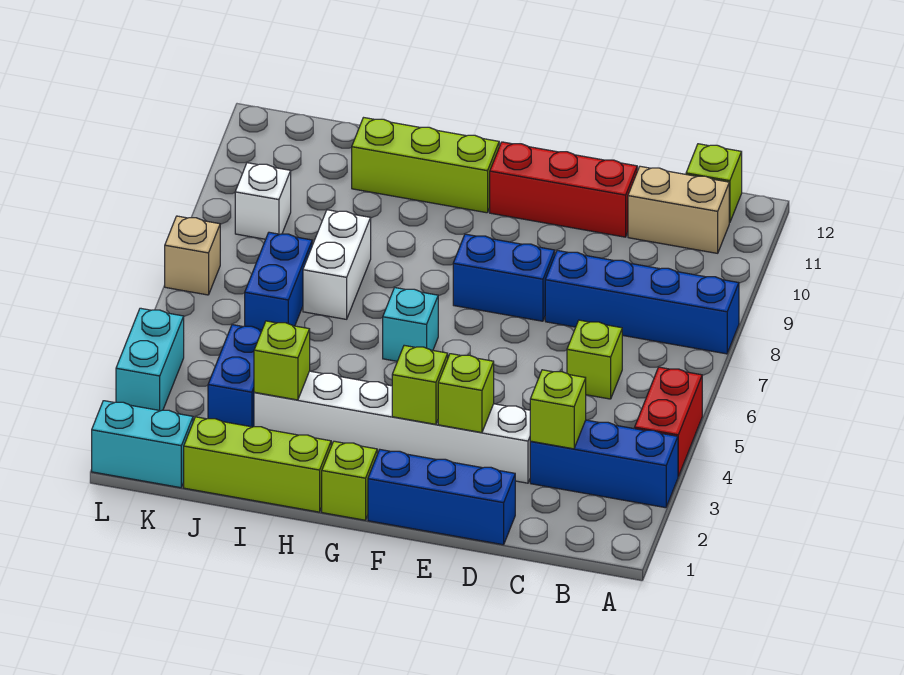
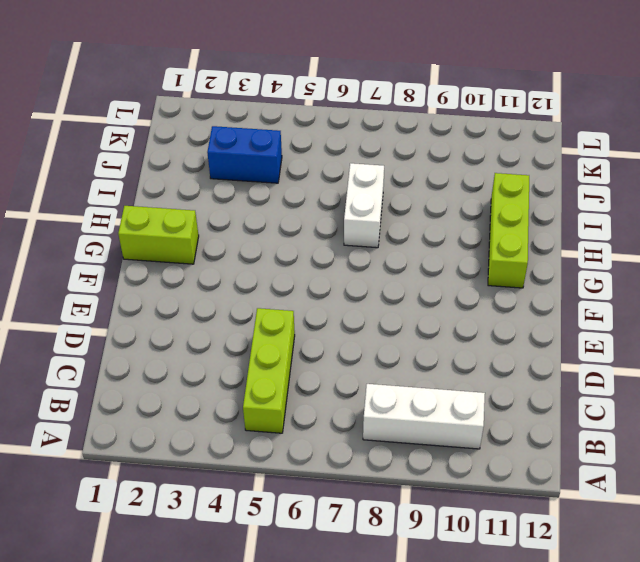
lime 1x3 brick [243,308,295,433] -> lime 1x3 brick moved to [184,417,331,512]
white 1x3 brick [363,384,485,449] -> blue 1x4 brick [545,251,739,354]
lime 1x2 brick [118,206,199,264] -> lime 1x1 brick [322,441,377,520]
white 1x2 brick [344,163,384,248] -> white 1x2 brick turned to [303,210,371,319]
none -> blue 1x3 brick [530,420,678,508]
none -> red 1x2 brick [635,367,702,477]
none -> tan 1x2 brick [628,166,729,253]

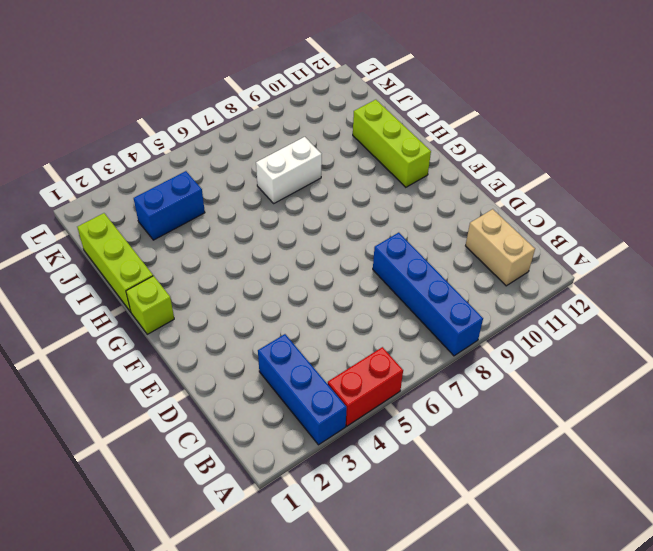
none -> lime 1x1 brick [686,144,742,223]
none -> lime 1x1 brick [567,320,622,399]
none -> blue 1x3 brick [368,450,515,545]

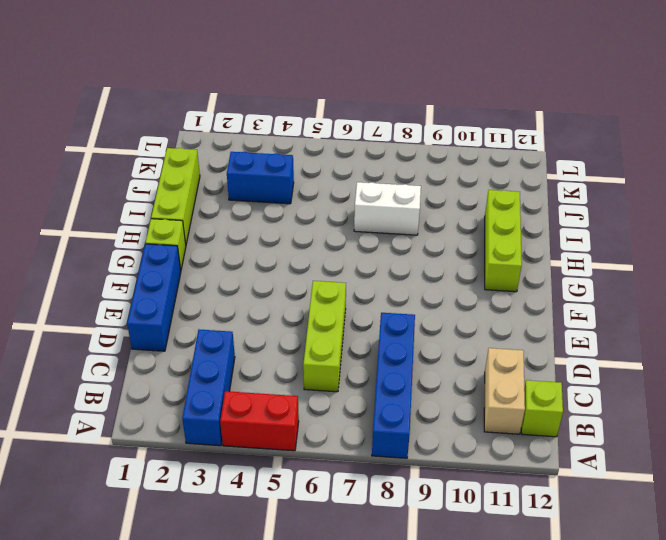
lime 1x3 brick [303,281,346,392] -> lime 1x1 brick [567,320,622,399]
none -> white 1x6 brick [254,371,531,483]
none -> red 1x3 brick [490,142,637,237]
none -> blue 1x2 brick [453,234,555,321]

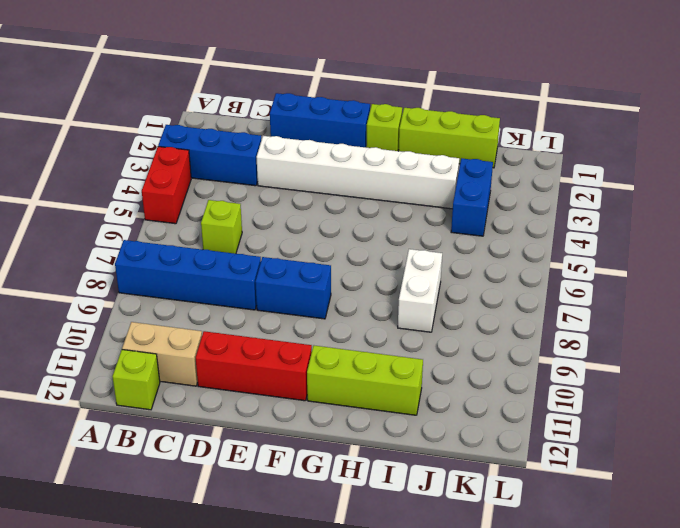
none -> cyan 1x1 brick [383,288,438,361]
none -> blue 1x2 brick [245,232,312,330]
none -> cyan 1x2 brick [92,401,193,488]

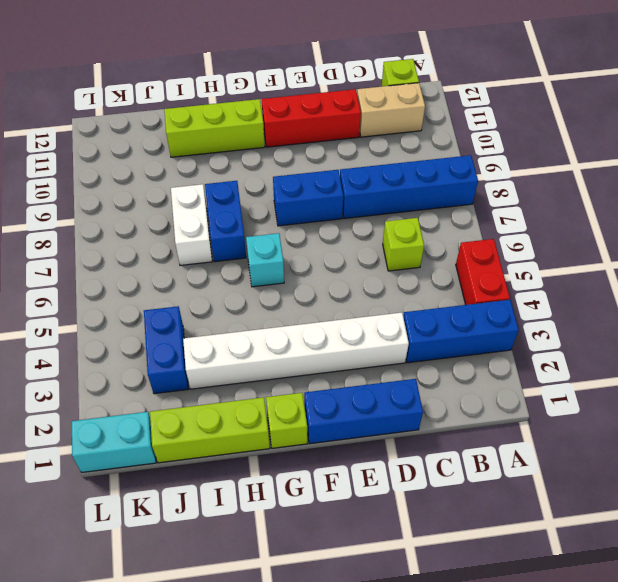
blue 1x2 brick [205,181,246,262] -> blue 1x2 brick moved to [245,232,312,330]
none -> white 1x1 brick [235,163,291,239]
none -> cyan 1x2 brick [116,308,184,411]
none -> tan 1x1 brick [165,216,220,295]

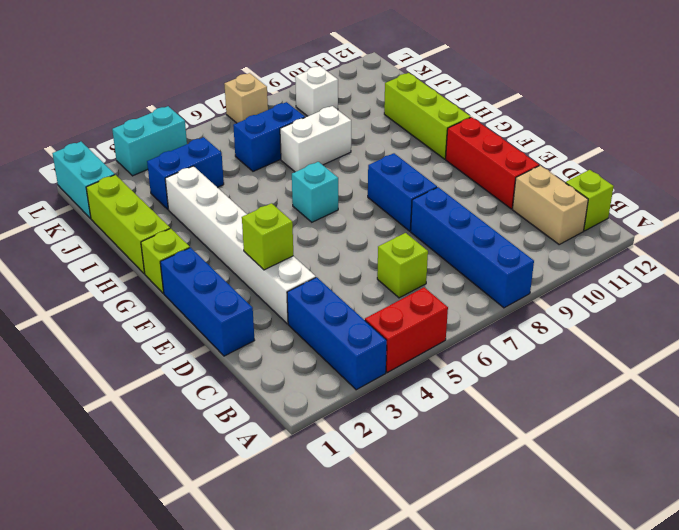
none -> lime 1x1 brick [530,370,586,449]
none -> lime 1x1 brick [392,345,448,424]
none -> lime 1x1 brick [254,321,310,400]

